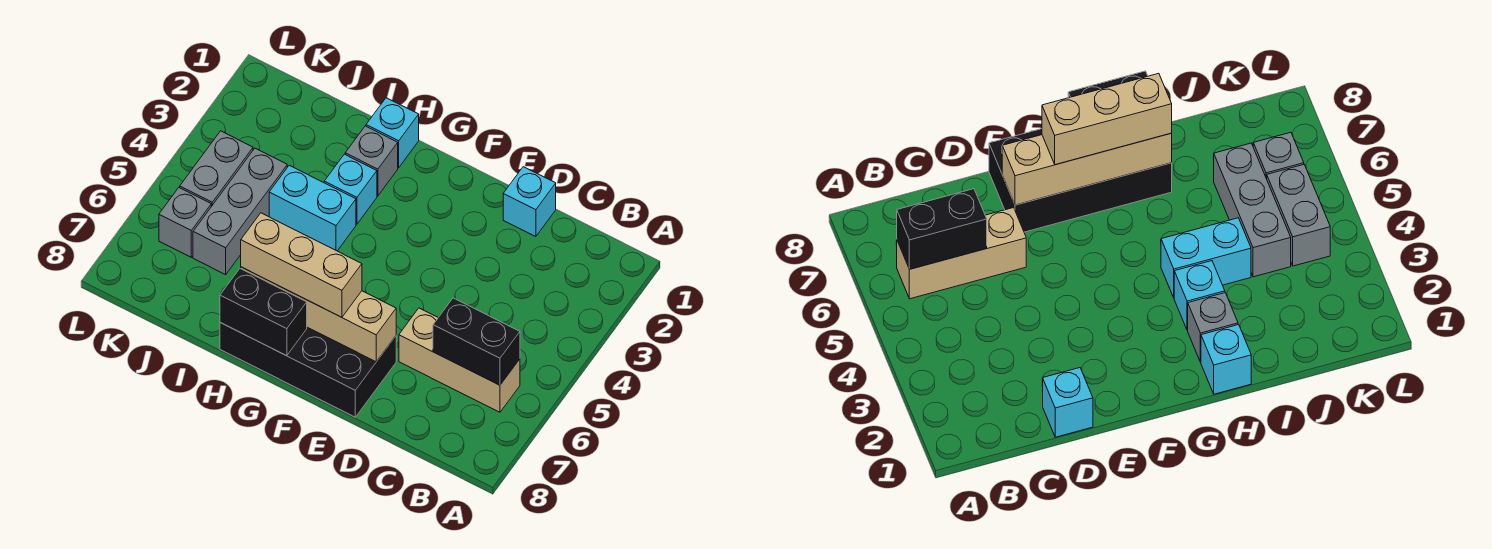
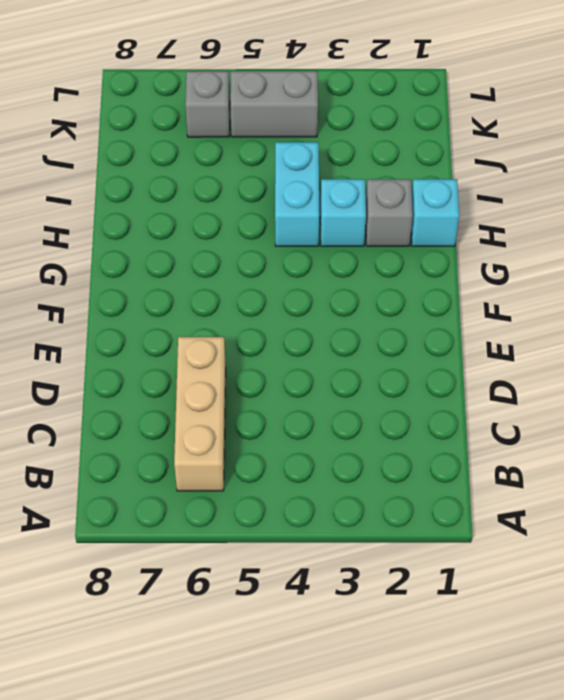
none -> cyan 1x1 brick [503,167,556,237]
none -> black 2x4 brick [220,323,396,417]
none -> grey 1x3 brick [193,148,287,275]

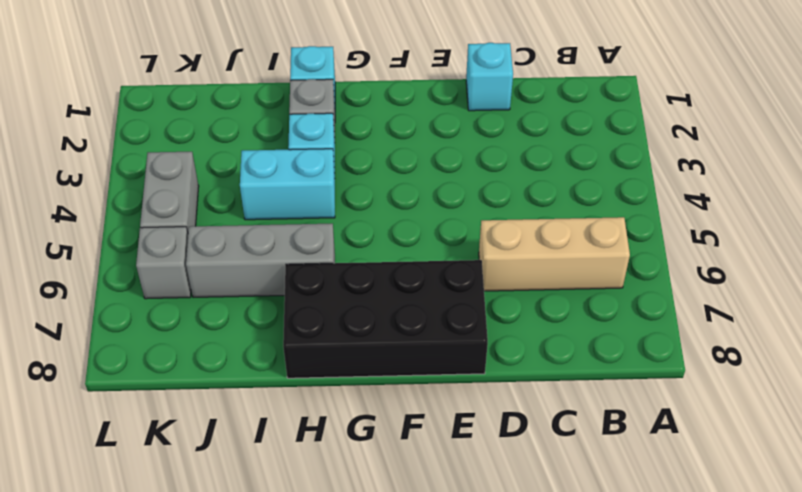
grey 1x3 brick [186,224,335,297] -> grey 1x3 brick turned to [193,148,287,275]
none -> black 1x2 brick [433,298,520,385]
none -> tan 1x4 brick [241,267,396,362]
none -> black 1x2 brick [220,268,307,356]

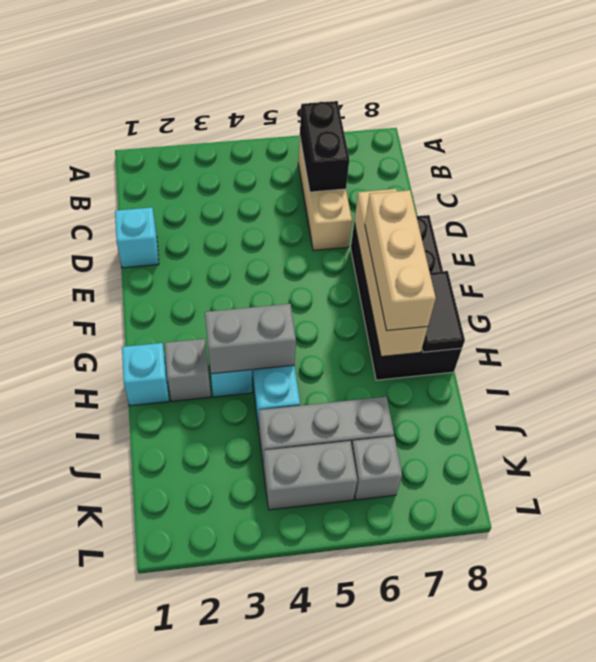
black 1x2 tile [422,271,465,352] -> black 1x2 brick [220,268,307,356]
grey 1x2 brick [205,304,296,374] -> none

